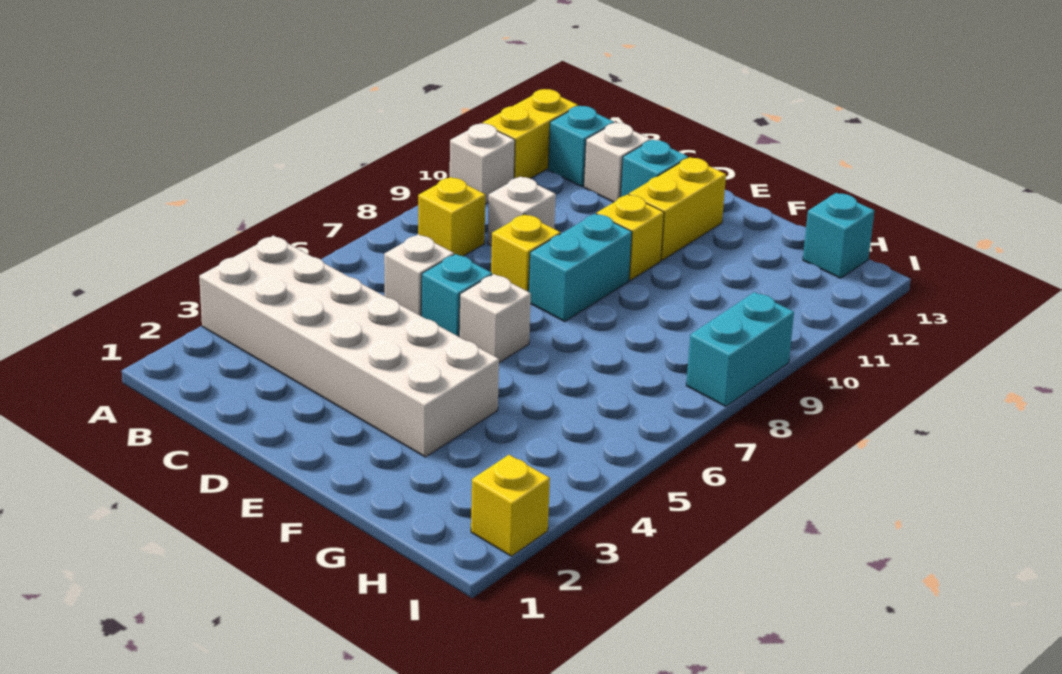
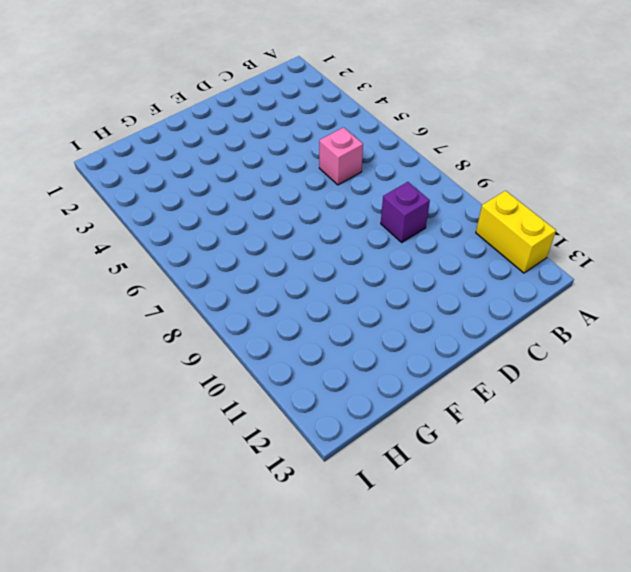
pink 1x1 brick [319,127,363,185] -> white 1x1 brick [384,234,454,316]
purple 1x1 brick [381,182,430,242] -> white 1x1 brick [488,177,556,246]
none -> white 2x6 brick [199,236,499,457]
none -> white 1x1 brick [450,123,515,204]
none -> yellow 1x1 brick [418,177,485,256]

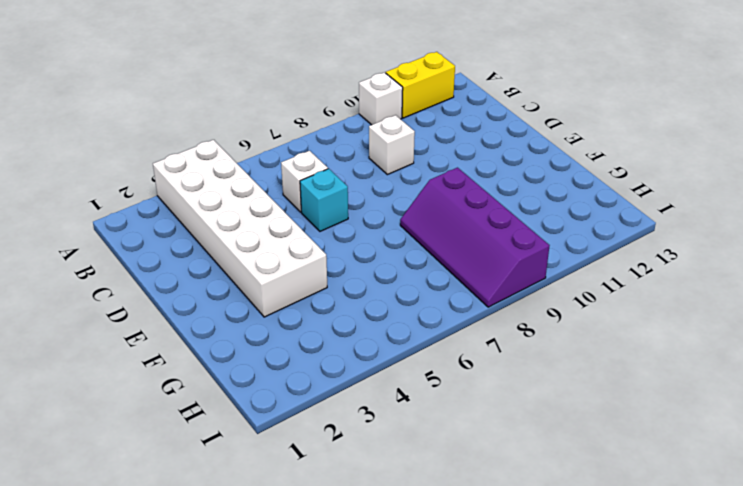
purple 2x4 slope [400,168,550,307] -> cyan 1x2 brick [686,292,794,406]
none -> yellow 1x1 brick [418,177,485,256]
none -> cyan 1x1 brick [548,106,614,187]
none -> white 1x1 brick [584,122,651,202]

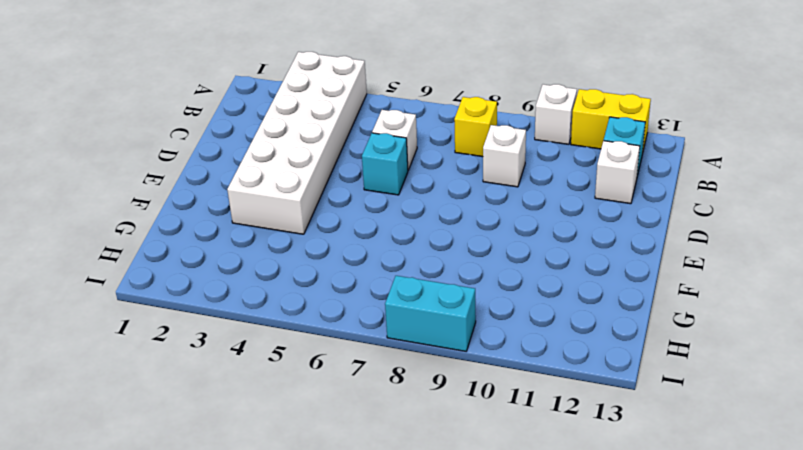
none -> yellow 1x1 brick [491,214,560,292]
none -> cyan 1x1 brick [621,140,688,197]
none -> white 1x1 brick [459,274,531,363]

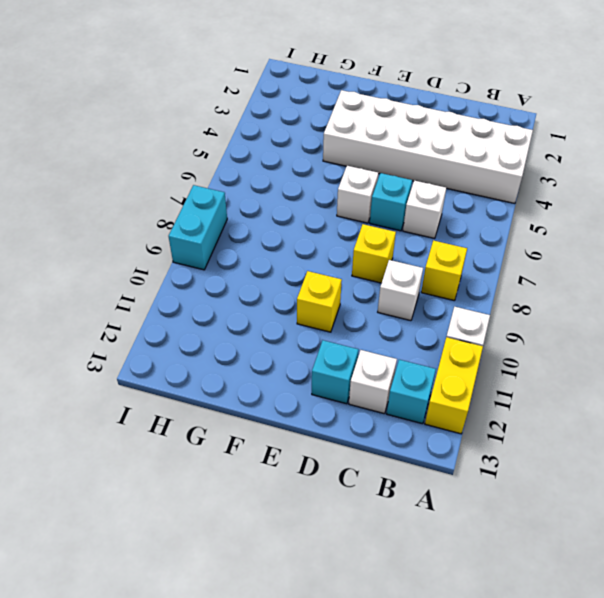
none -> cyan 1x2 brick [529,214,632,322]
none -> yellow 1x2 brick [629,157,726,260]
none -> cyan 1x1 brick [803,193,874,278]

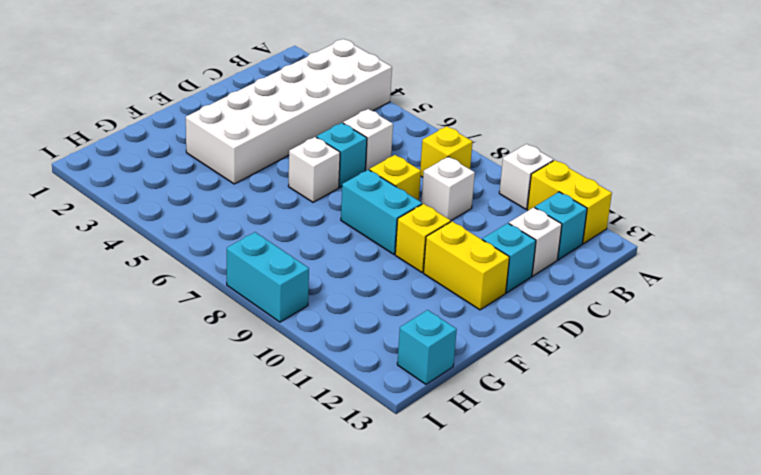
none -> yellow 1x1 brick [471,455,550,556]

